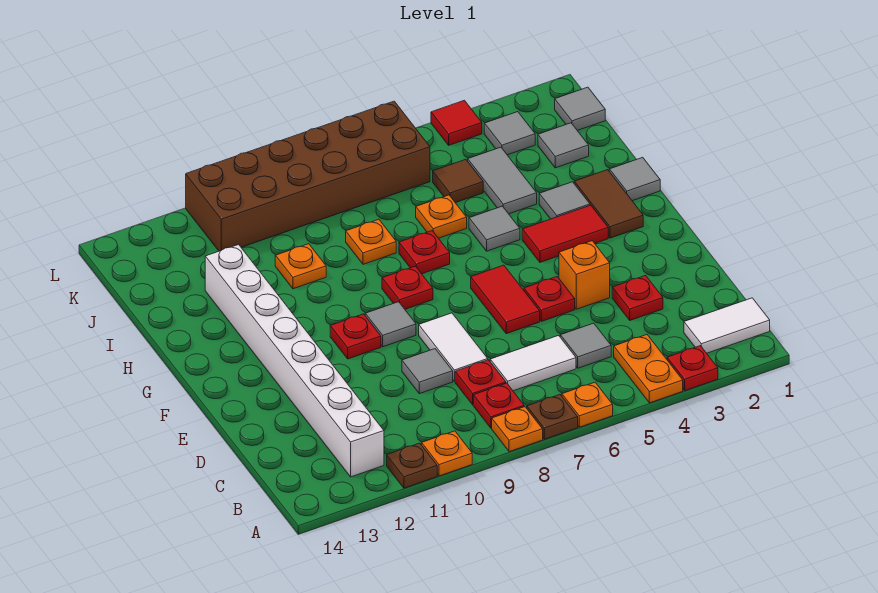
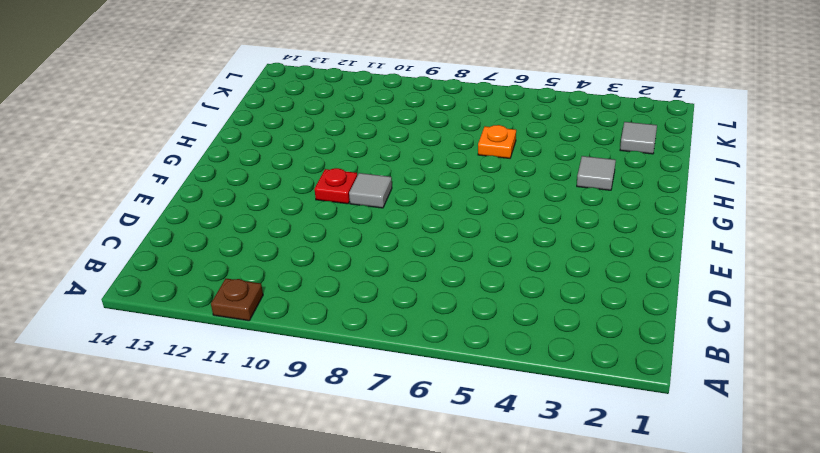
none -> red 1x1 plate [667,346,718,391]
none -> orange 1x2 plate [614,335,683,403]
none -> orange 1x1 plate [562,382,613,427]
none -> brown 1x1 plate [527,395,578,439]

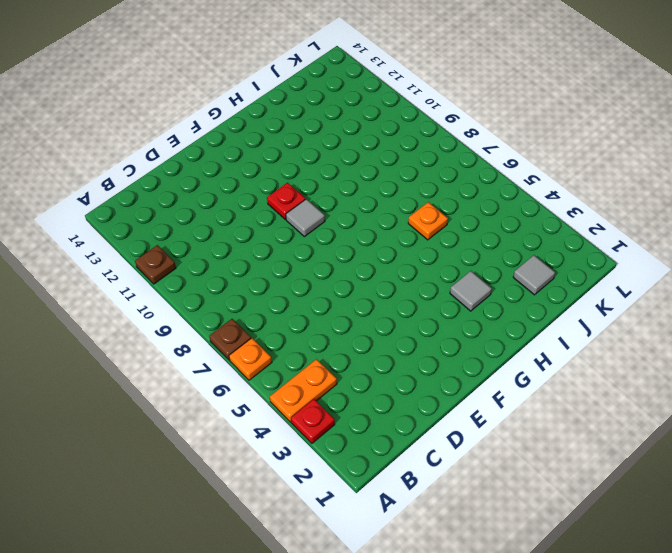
none -> orange 1x1 plate [492,407,543,452]
none -> orange 1x1 plate [422,431,472,476]
none -> white 1x2 tile [684,298,770,353]
none -> red 1x1 plate [473,383,524,428]

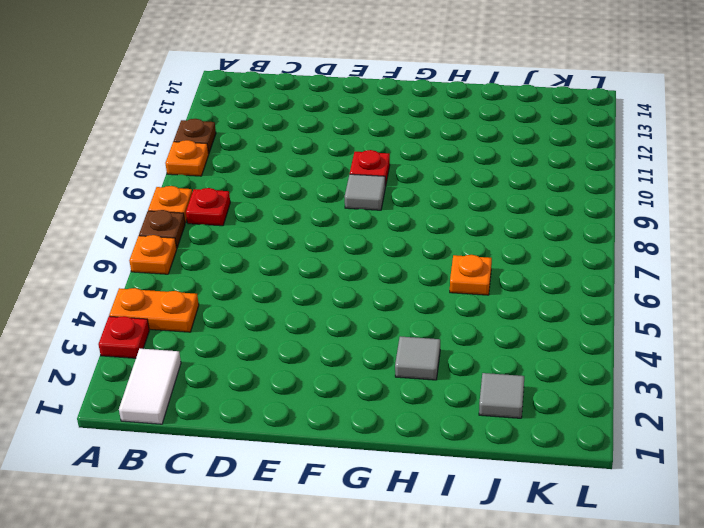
none -> white 1x8 brick [205,245,384,477]
none -> grey 1x1 tile [560,323,611,368]
none -> white 1x2 tile [490,335,576,391]
none -> red 1x1 plate [455,360,506,405]

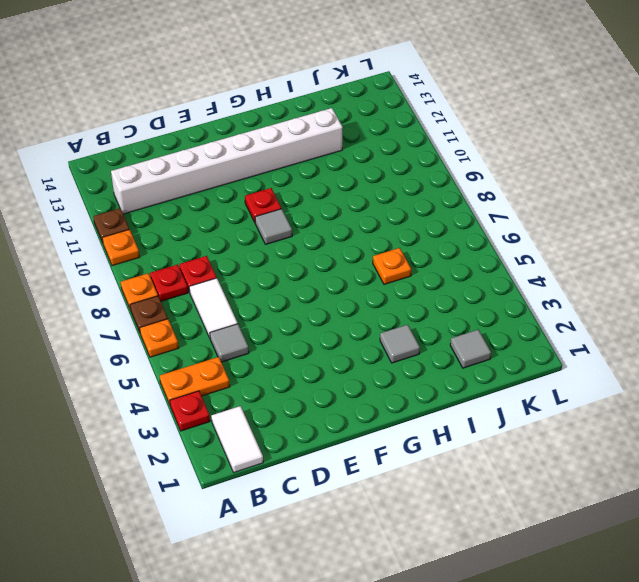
none -> red 1x1 plate [612,275,663,320]
none -> white 1x2 tile [419,313,488,381]
none -> grey 1x1 tile [402,349,453,394]
none -> orange 1x1 brick [559,241,610,309]

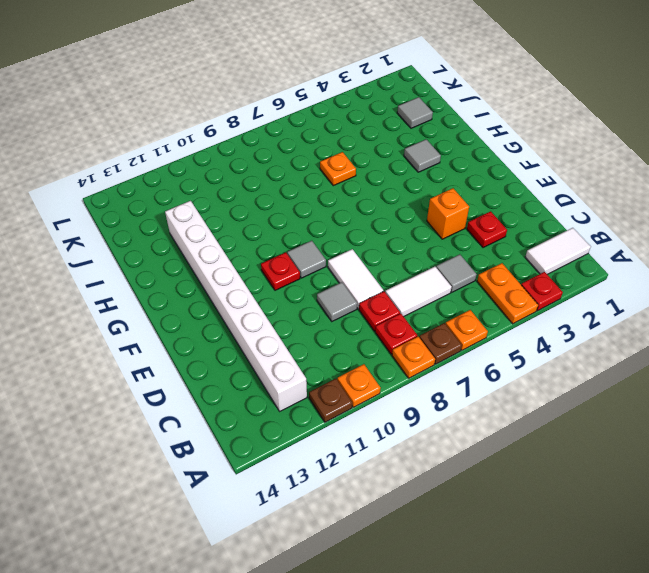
none -> red 1x1 plate [524,277,575,321]
none -> red 1x2 tile [471,265,540,334]
none -> brown 1x2 tile [574,170,643,238]
none -> red 1x2 tile [522,205,608,262]

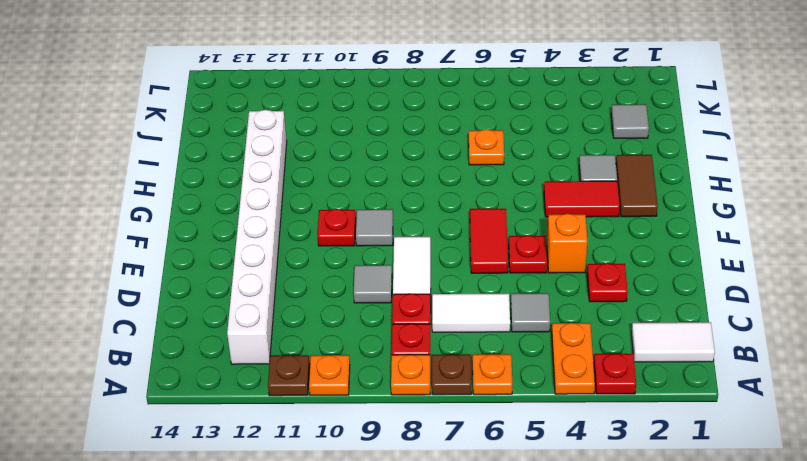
none -> red 1x1 plate [382,266,433,309]
none -> grey 1x1 tile [609,157,660,201]
none -> grey 1x1 tile [469,206,520,251]
none -> red 1x1 plate [399,231,450,274]

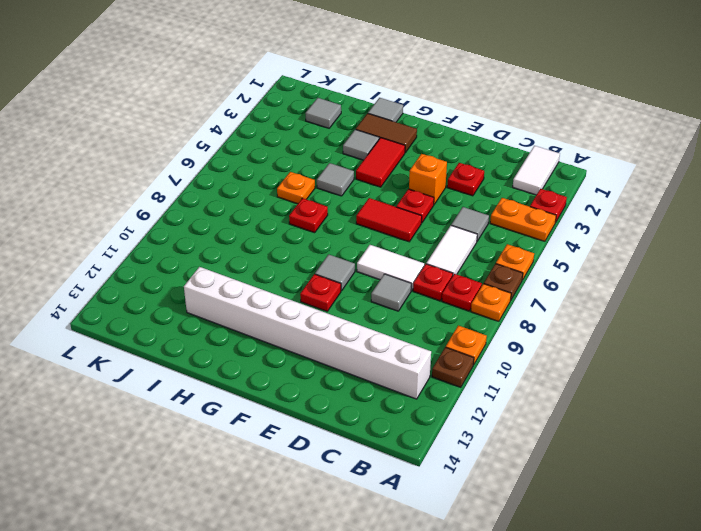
none -> red 1x1 plate [382,266,433,309]
none -> grey 1x2 tile [468,147,537,214]
none -> orange 1x1 plate [346,219,396,264]
none -> orange 1x1 plate [275,244,326,289]

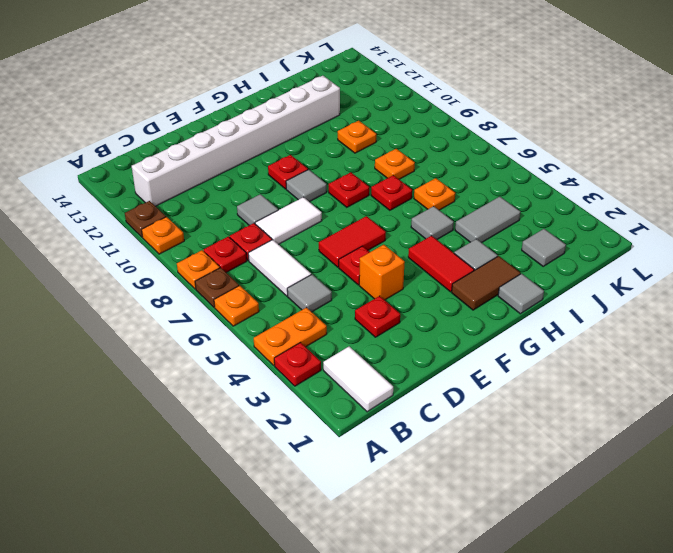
none -> brown 1x1 tile [433,159,483,203]
none -> grey 1x1 tile [555,87,605,131]
none -> grey 1x1 tile [484,112,535,155]
none -> brown 2x6 brick [186,101,430,251]

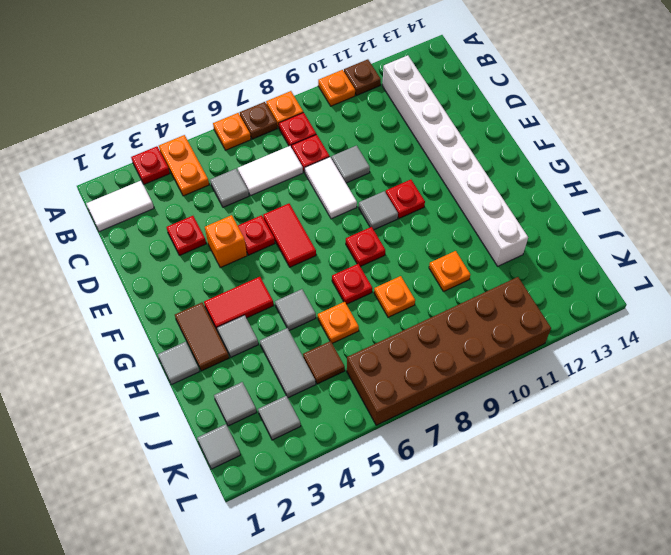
none -> red 1x1 tile [431,100,482,145]

